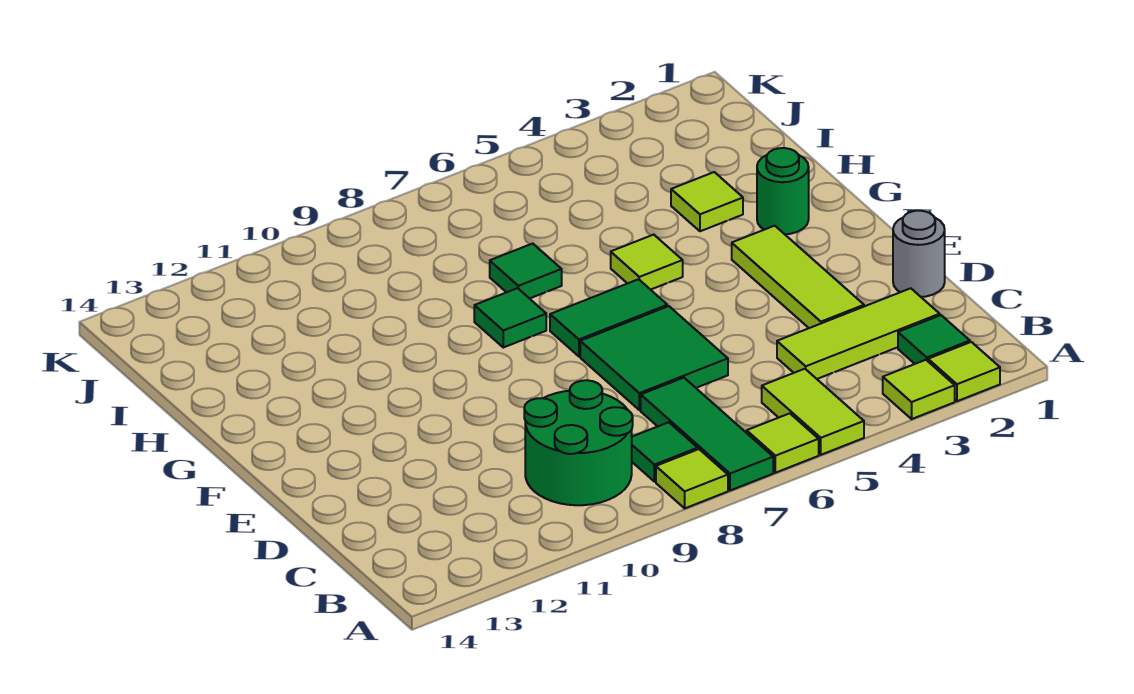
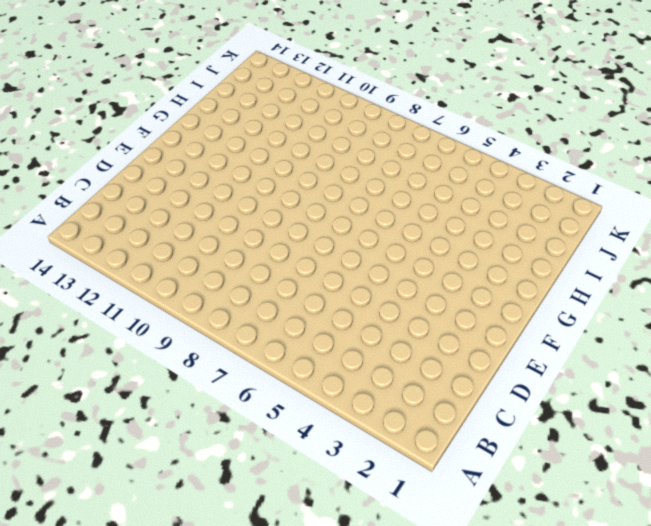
none -> lime 1x1 tile [928,342,1000,401]
none -> lime 1x1 tile [883,360,955,419]
none -> lime 1x2 tile [762,369,864,455]

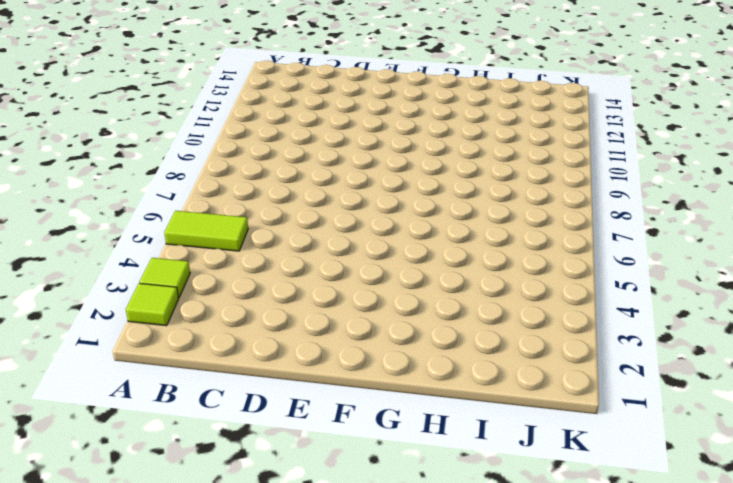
none -> lime 1x1 tile [747,413,819,473]
none -> green 1x3 tile [641,378,773,491]
none -> lime 1x1 tile [656,449,728,508]

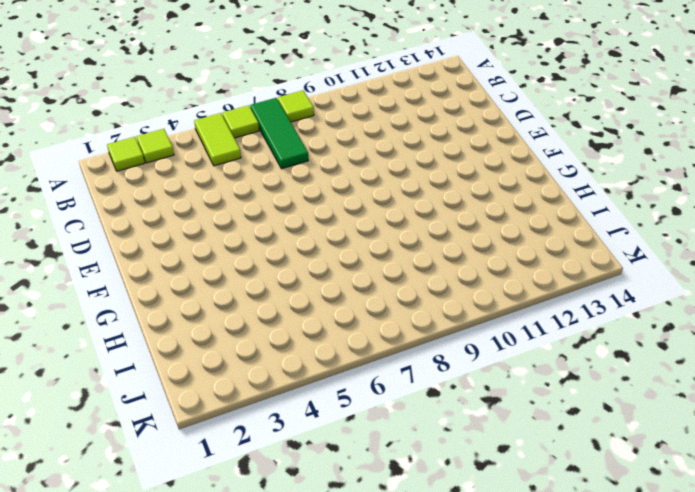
none -> green 1x1 tile [898,315,970,364]
none -> green 1x1 tile [632,422,698,482]
none -> green 2x2 round brick [524,380,633,505]

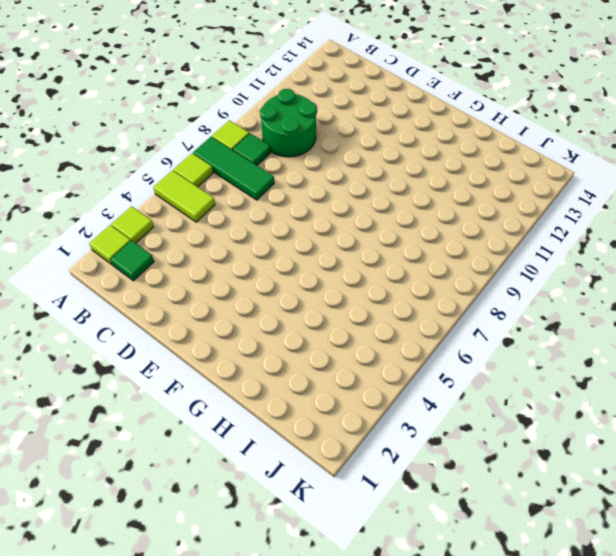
none -> lime 1x3 tile [777,288,940,379]
none -> grey 1x1 round brick [893,211,945,297]
none -> lime 1x3 tile [732,226,864,328]

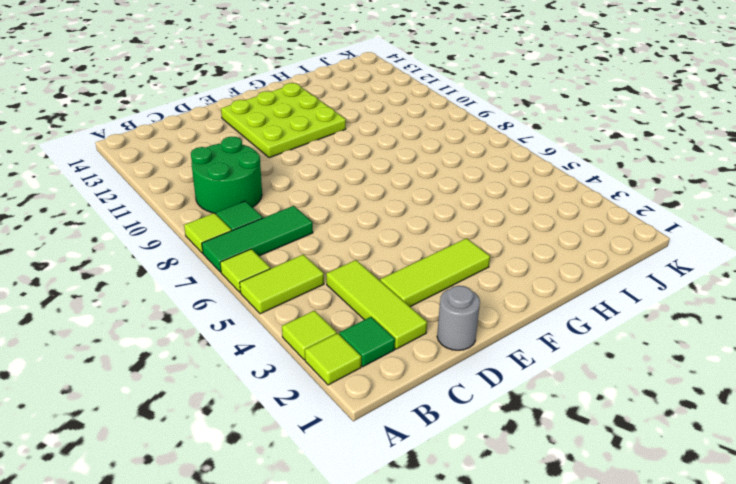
lime 3x3 plate [221,83,346,158] -> none
none -> green 2x2 tile [580,306,728,410]
none -> green 1x2 tile [550,279,667,356]
none -> green 1x1 round brick [757,148,809,234]

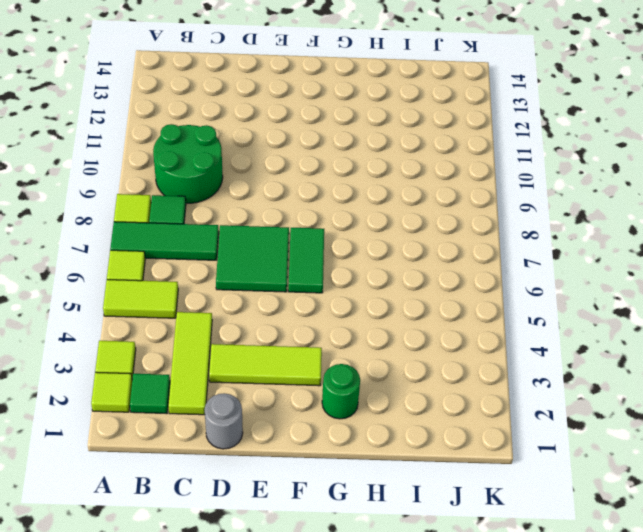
none -> lime 1x1 tile [611,235,683,290]
none -> green 1x1 tile [474,288,546,347]
none -> lime 1x1 tile [671,172,743,231]

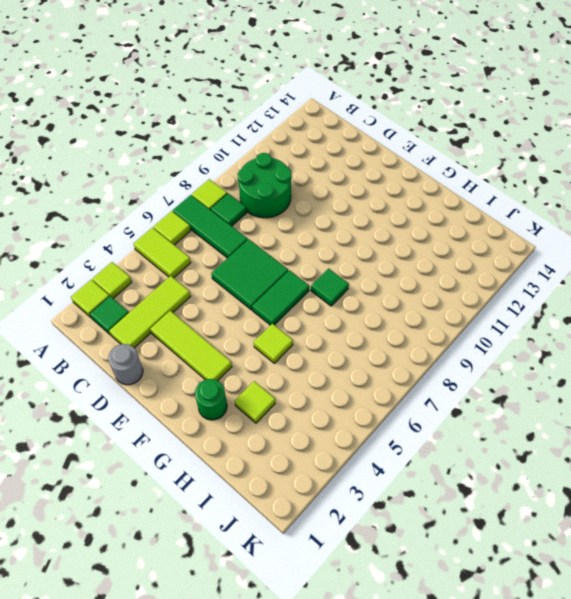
none -> green 1x1 tile [490,244,562,299]

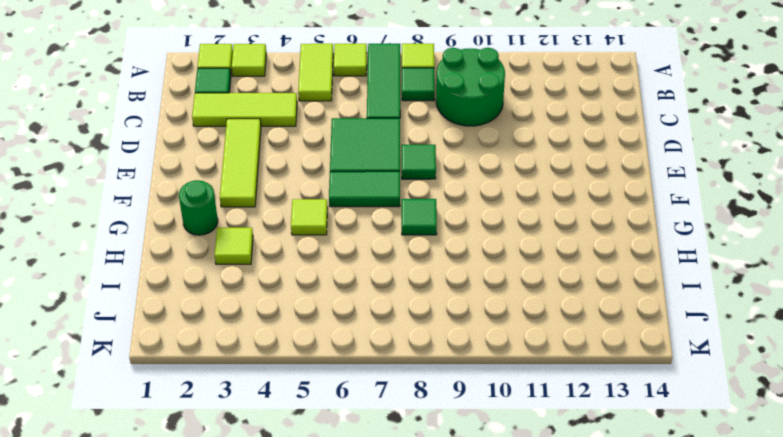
green 1x1 tile [402,145,436,179] -> green 1x1 tile moved to [490,244,562,299]
none -> grey 1x1 round brick [893,211,945,297]

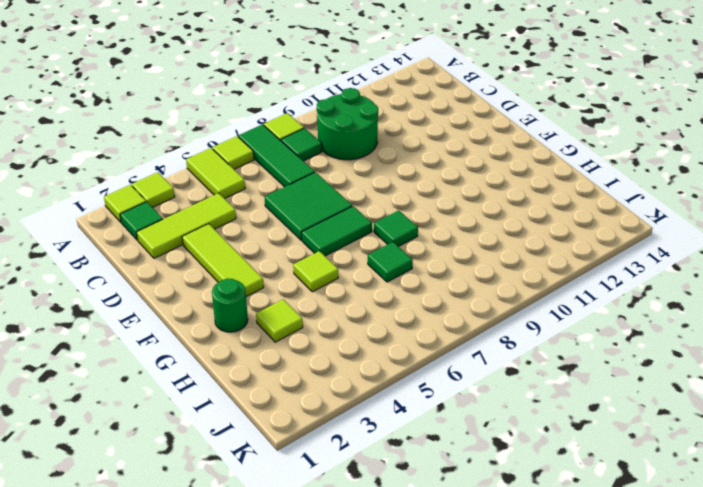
none -> grey 1x1 round brick [893,211,945,297]

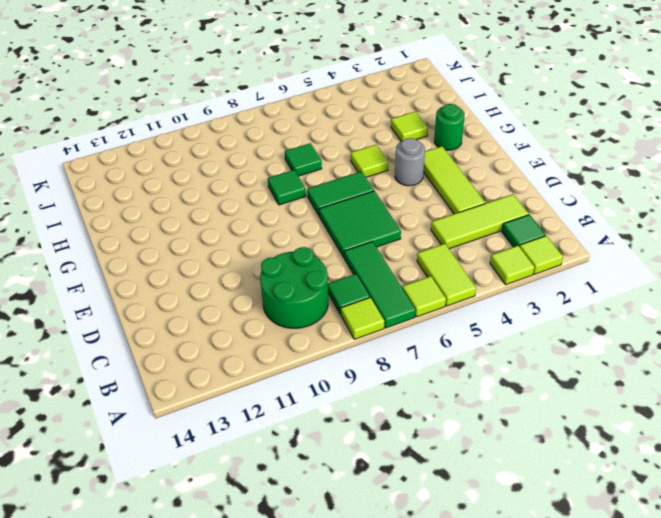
grey 1x1 round brick [395,138,425,186] -> grey 1x1 round brick moved to [893,211,945,297]

